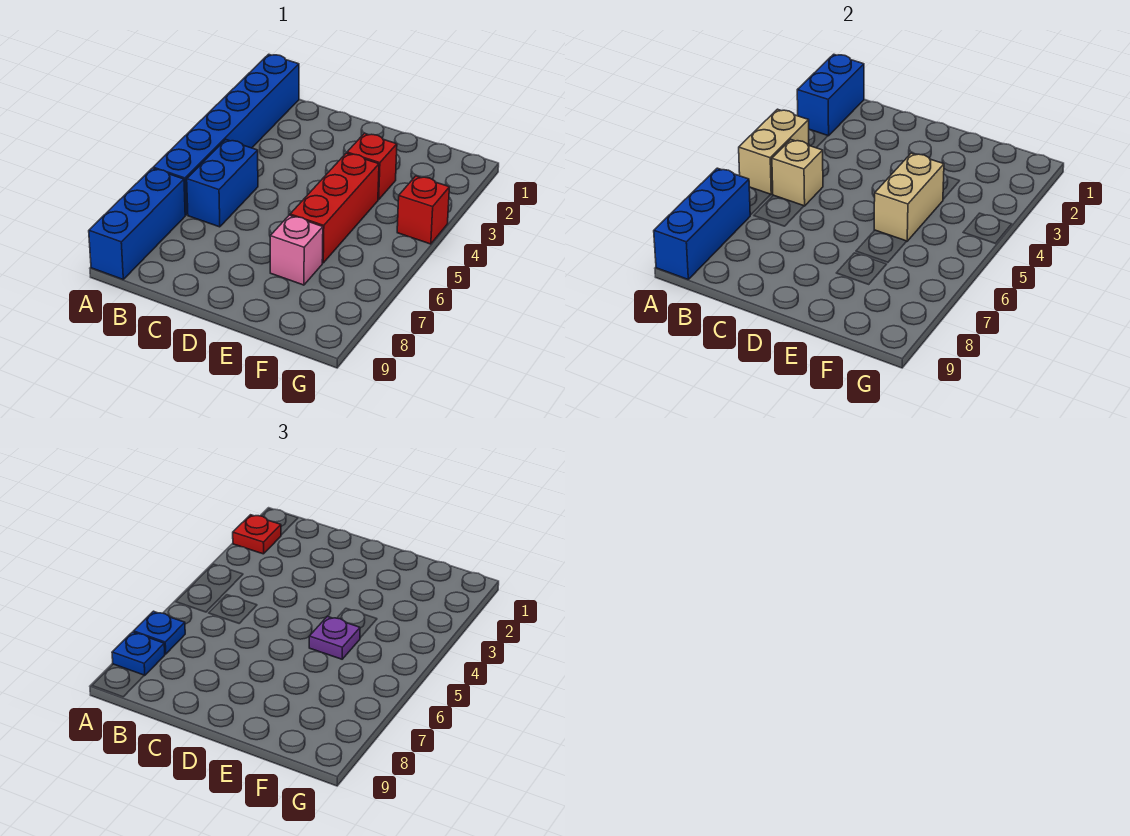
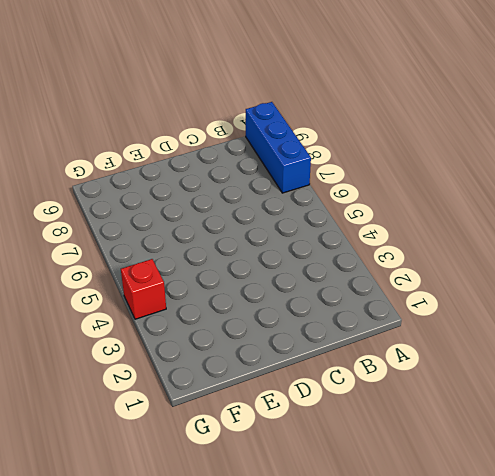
none -> blue 1x6 brick [153,54,299,215]
none -> blue 1x2 brick [187,140,258,227]
none -> red 1x1 brick [347,133,397,200]

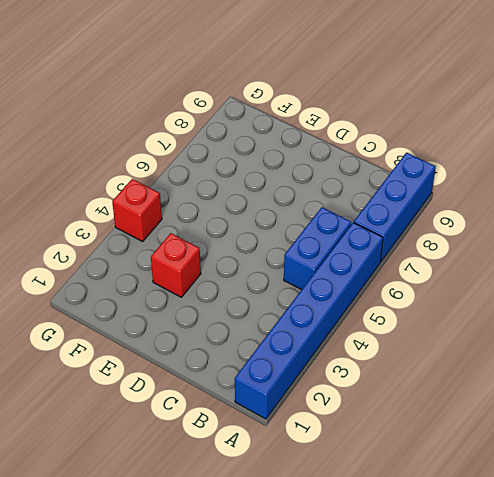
none -> red 1x3 brick [290,153,379,263]
none -> pink 1x1 brick [270,215,323,285]
none -> blue 1x2 brick [797,54,864,136]

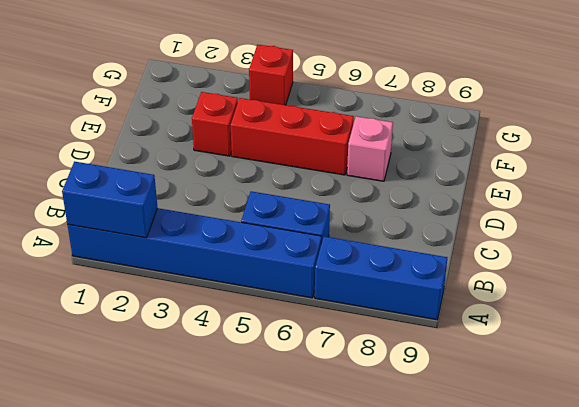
none -> tan 1x2 brick [739,109,809,194]
none -> blue 1x3 brick [654,168,751,279]
none -> tan 1x1 brick [772,140,823,206]

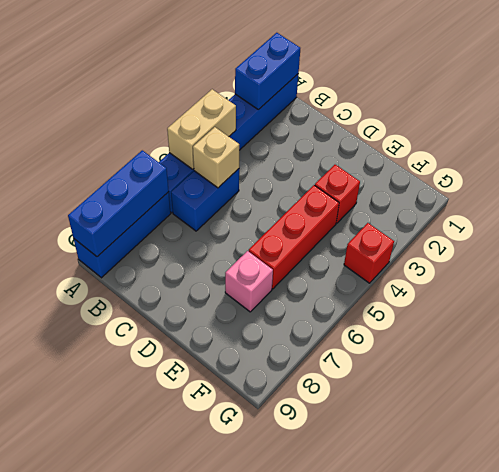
none -> tan 1x2 brick [874,153,944,241]
none -> red 1x1 plate [233,515,281,554]
none -> blue 1x1 plate [133,611,185,654]

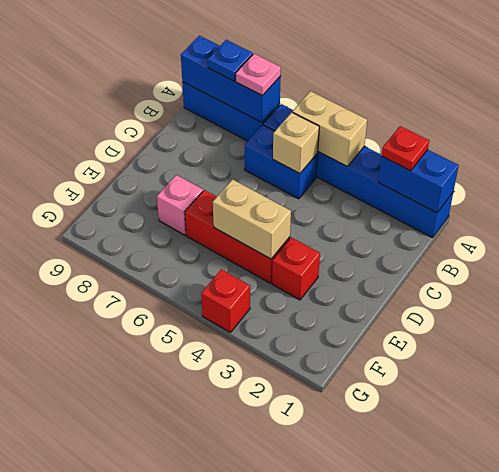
pink 1x1 plate [236,54,281,96] -> blue 1x1 plate [133,611,185,654]
none -> purple 1x1 plate [309,616,360,659]

